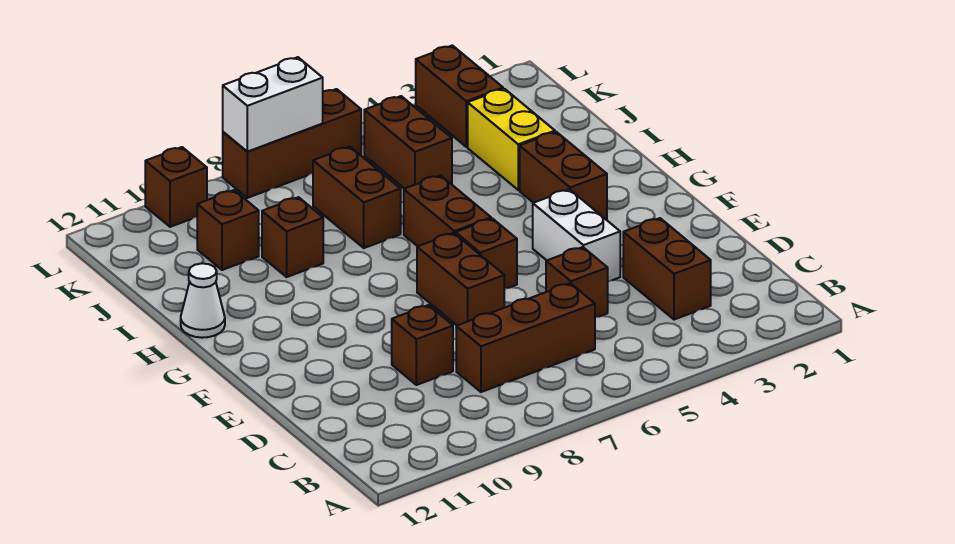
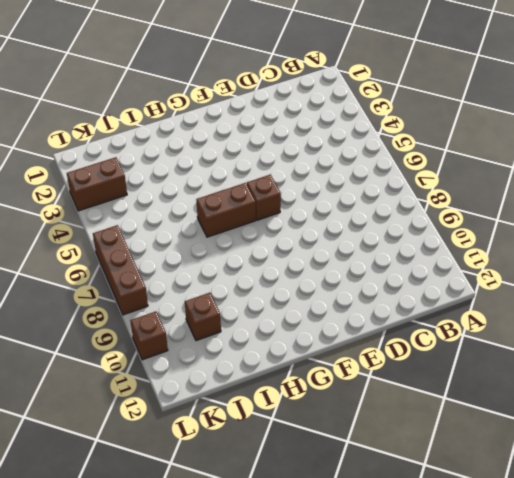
none -> brown 1x2 brick [623,218,711,320]
none -> brown 1x3 brick [456,283,595,392]
none -> brown 1x1 brick [546,247,608,317]

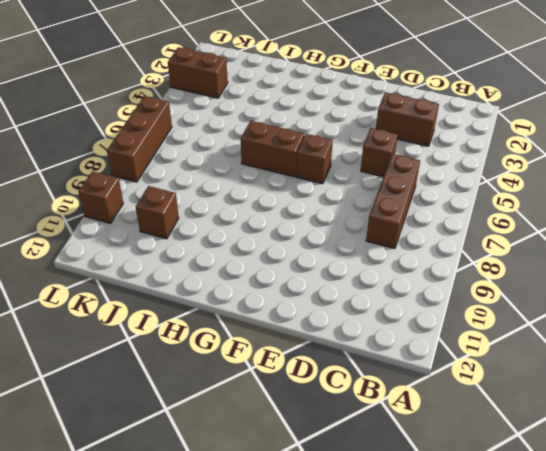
none -> brown 1x1 brick [392,305,453,385]
none -> white 1x2 brick [533,189,620,281]
none -> brown 1x2 brick [417,233,504,325]

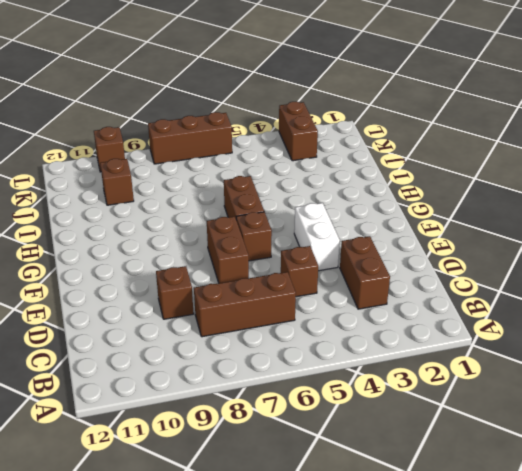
none -> brown 1x2 brick [520,132,607,220]
none -> white 1x1 cone [181,263,225,338]
none -> yellow 1x2 brick [468,89,555,190]

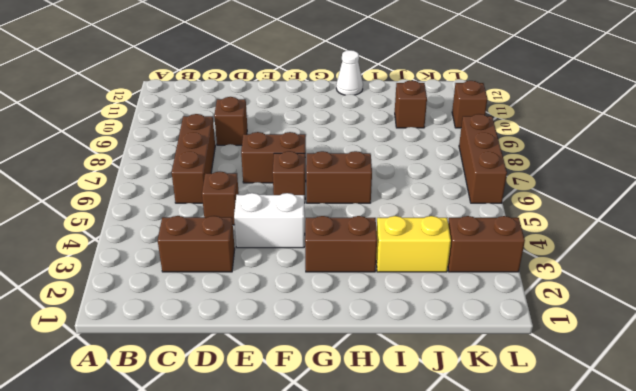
none -> brown 1x2 brick [313,147,401,248]
none -> brown 1x1 brick [262,197,323,277]
none -> brown 1x2 brick [364,96,452,189]

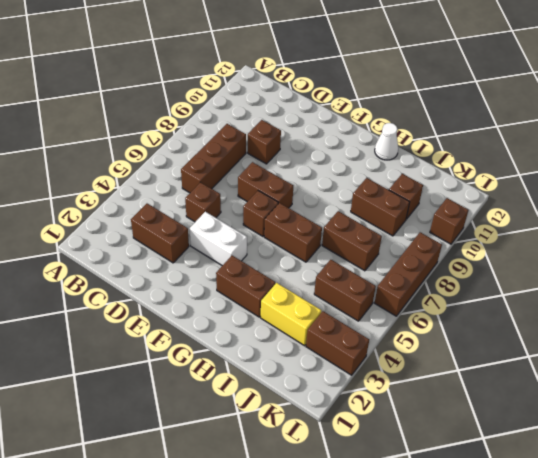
brown 1x2 brick [351,178,410,236] -> brown 1x1 brick [262,197,323,277]
none -> white 1x2 brick [223,57,323,152]

